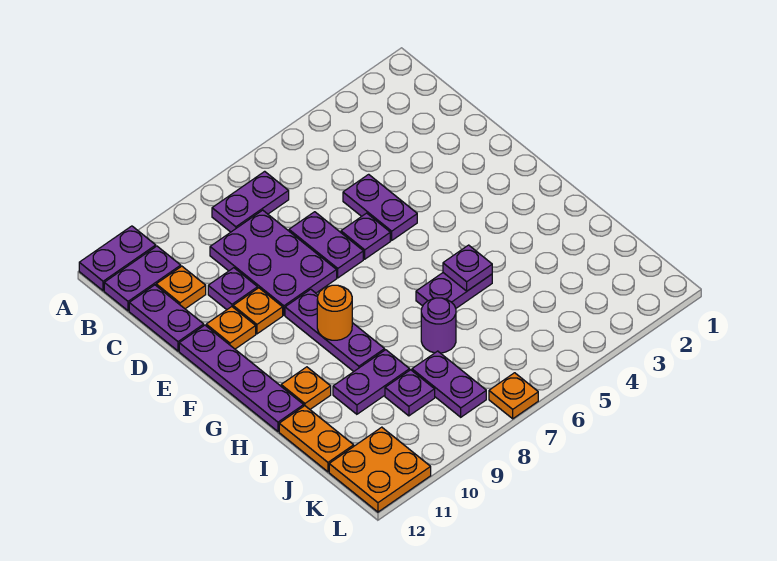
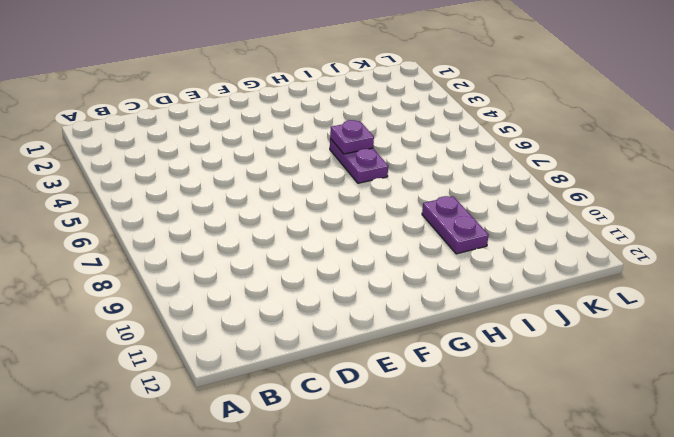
none -> purple 1x2 plate [79,226,156,291]
none -> purple 1x2 plate [212,171,289,232]
none -> purple 1x2 plate [104,246,181,311]

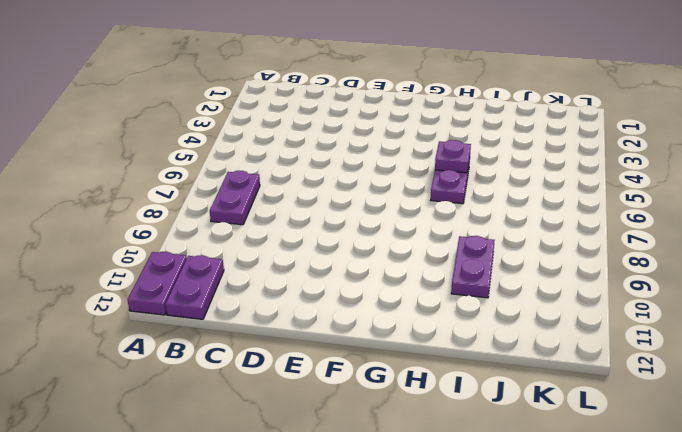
none -> purple 2x3 plate [210,210,337,315]
none -> orange 1x1 plate [156,266,206,309]
none -> purple 1x2 plate [129,285,204,351]

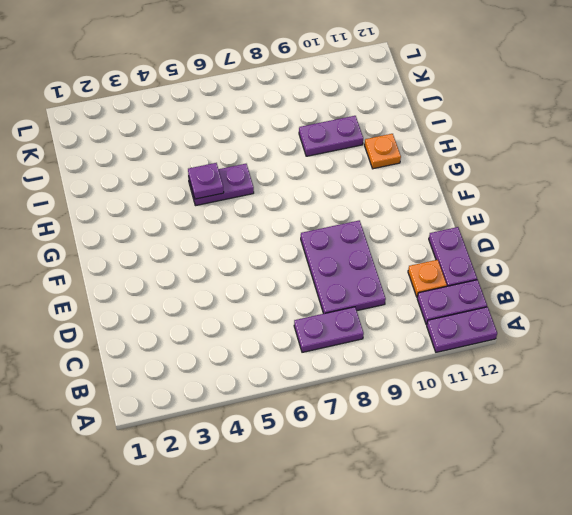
none -> purple 1x2 plate [343,174,417,240]
none -> purple 1x2 plate [289,212,363,278]
none -> purple 1x1 plate [208,268,258,310]

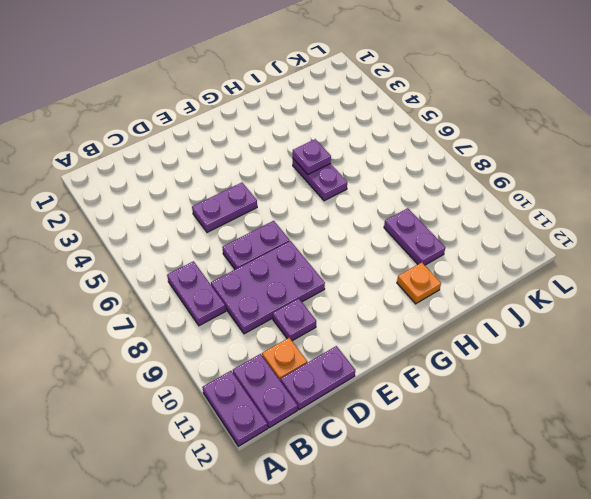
none -> purple 1x1 plate [341,213,390,259]
none -> orange 1x1 plate [233,288,283,334]
none -> orange 1x1 plate [206,307,256,349]

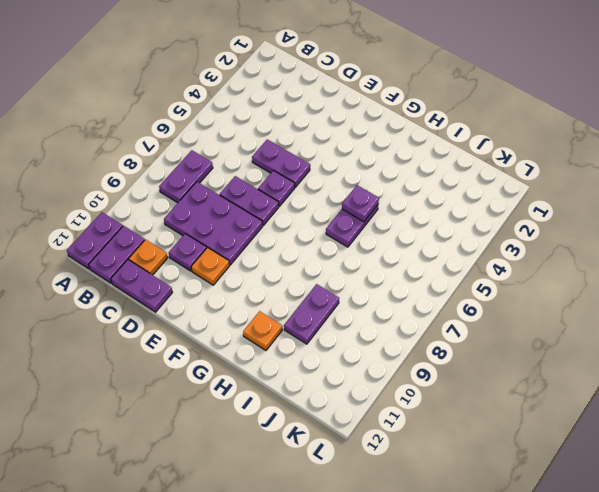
none -> orange 1x1 plate [206,307,256,349]
none -> purple 1x4 plate [179,325,304,431]
none -> purple 1x3 plate [285,289,385,371]

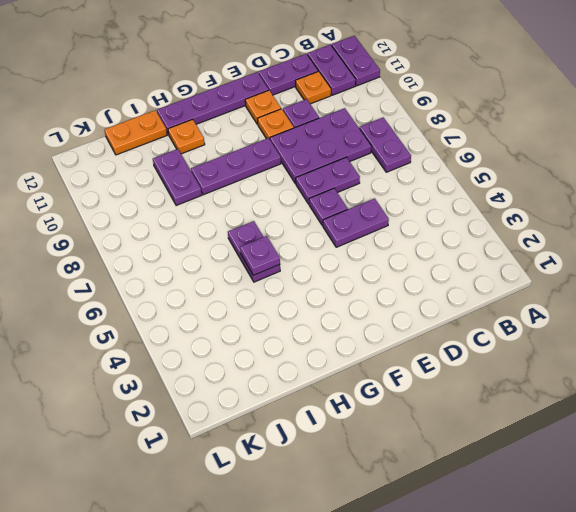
none -> purple 1x1 round brick [421,298,456,353]
none -> purple 1x2 plate [412,351,486,417]
none -> purple 1x1 plate [385,370,435,416]

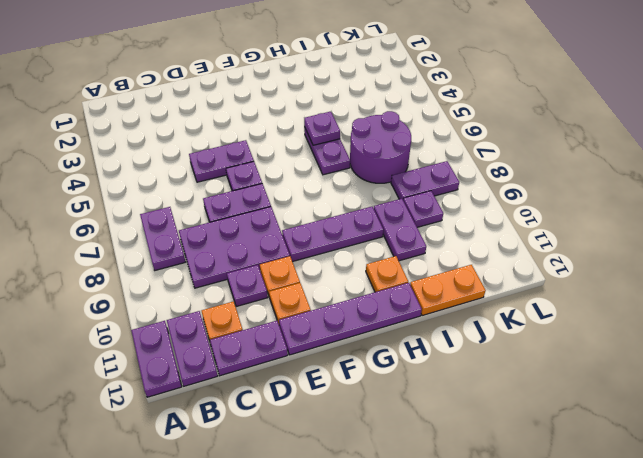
purple 2x2 round brick [350,111,411,183] -> purple 1x1 round brick [421,298,456,353]
none -> orange 2x2 plate [329,427,431,512]
none -> orange 1x1 plate [489,373,538,419]
none -> orange 1x1 round brick [317,285,352,340]

